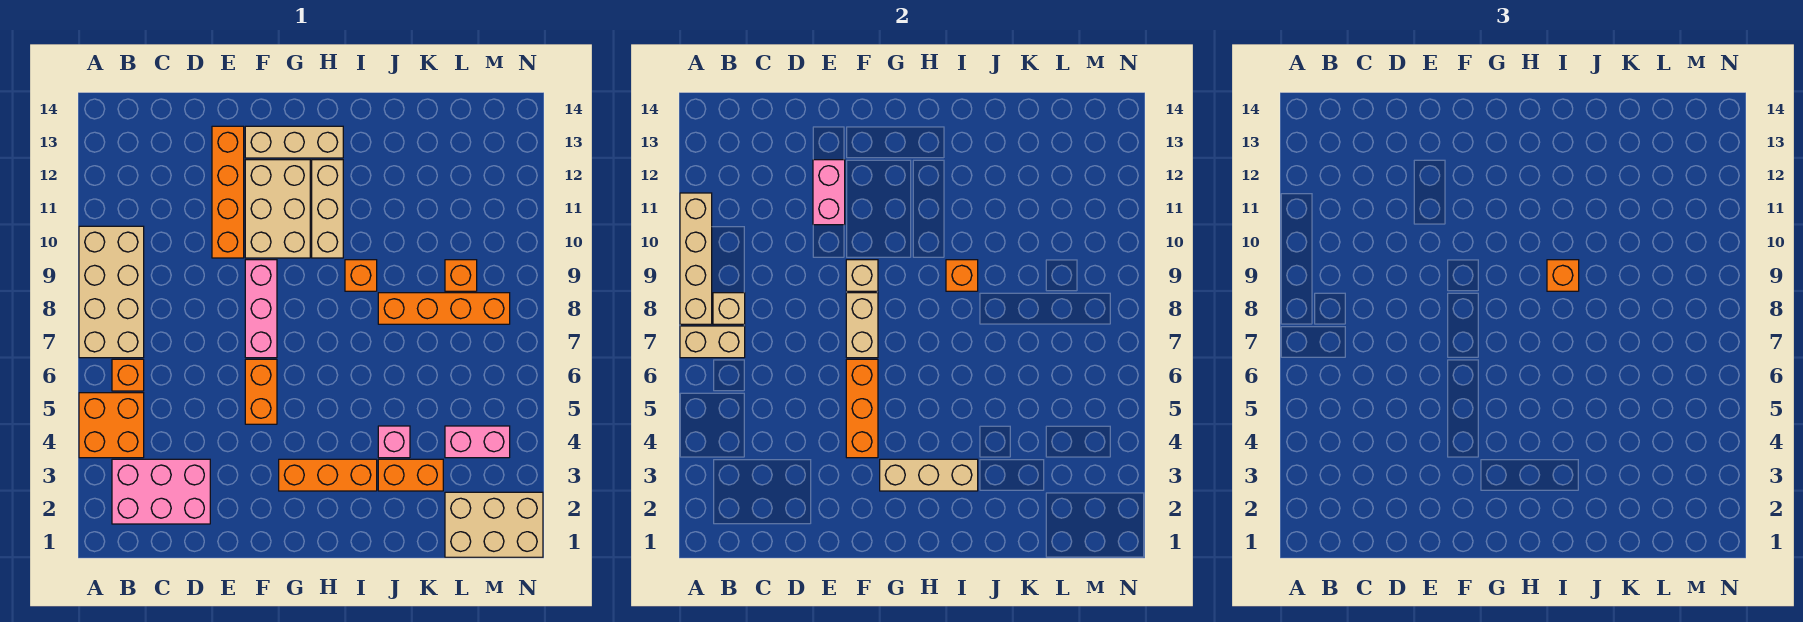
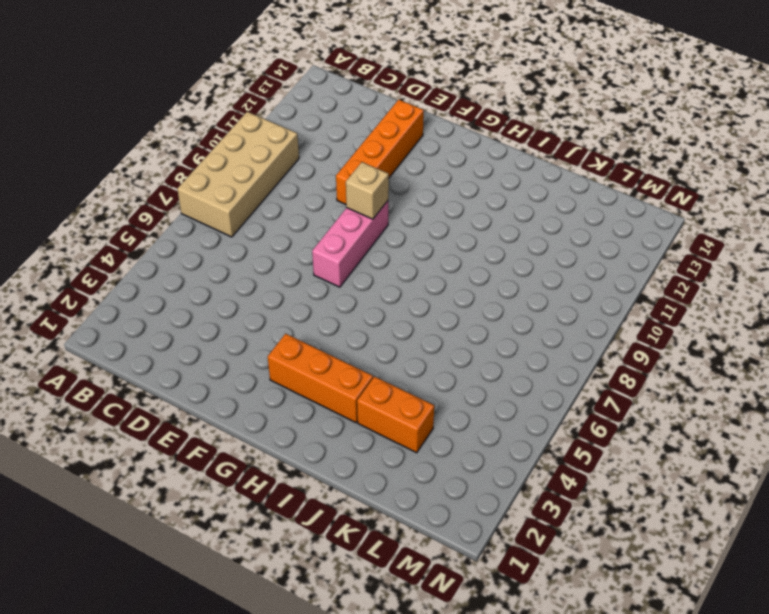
none -> orange 2x2 brick [79,393,144,458]
none -> pink 2x3 brick [112,459,210,524]
none -> orange 1x1 brick [112,359,144,391]

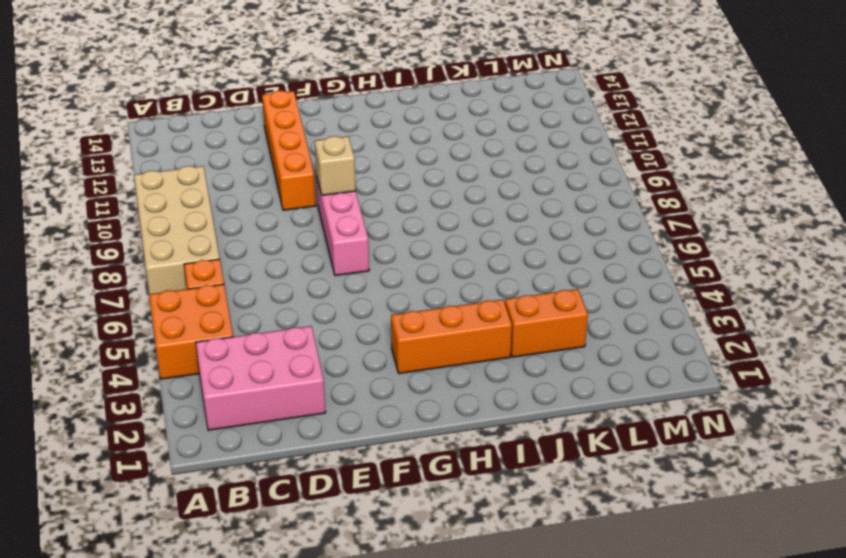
none -> orange 1x2 brick [245,359,277,424]
none -> tan 2x3 brick [245,160,310,258]
none -> tan 1x3 brick [245,126,343,158]

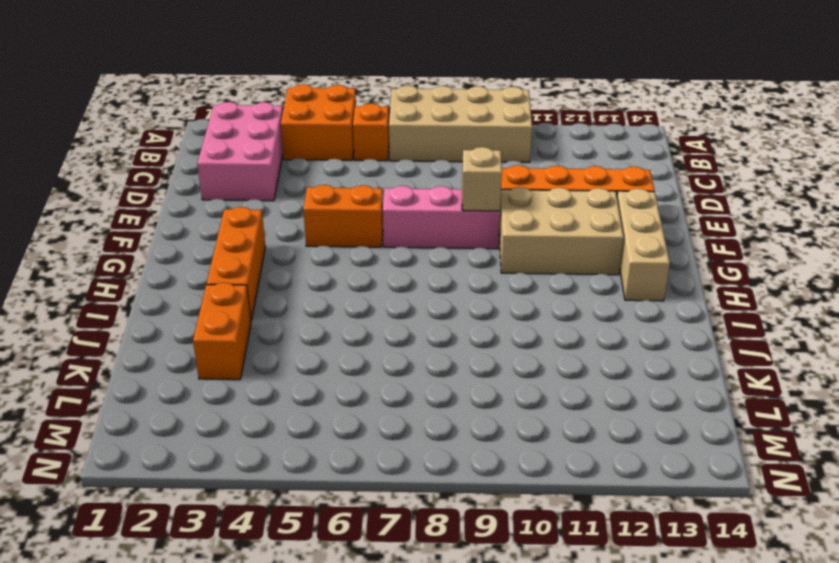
none -> tan 1x3 brick [312,160,343,258]
none -> orange 1x1 brick [345,260,377,291]
none -> pink 1x1 brick [378,426,410,458]

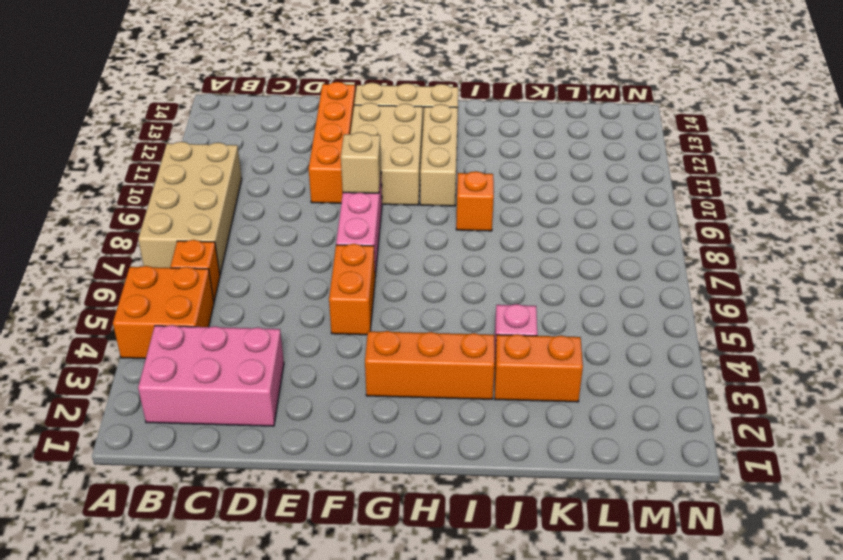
none -> orange 1x4 brick [378,293,510,324]
none -> tan 2x3 brick [445,492,543,557]
none -> pink 1x2 brick [445,426,510,458]

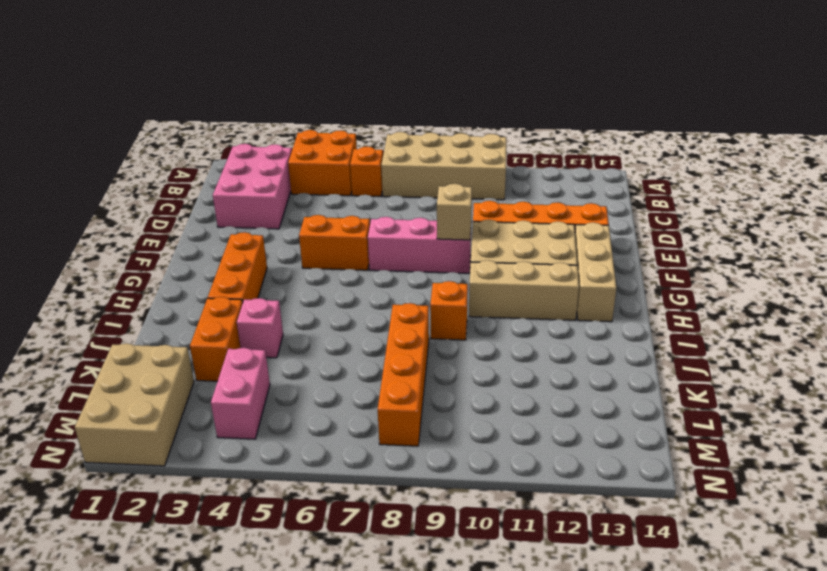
none -> orange 1x1 brick [445,260,477,291]
none -> tan 1x2 brick [680,326,745,358]
none -> tan 1x4 brick [680,193,712,324]

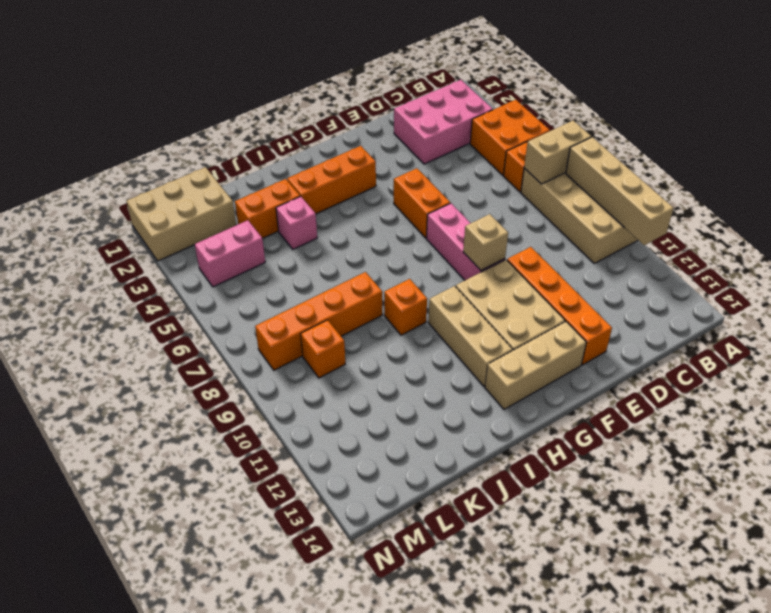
none -> tan 1x1 brick [713,293,745,324]
none -> pink 1x2 brick [813,160,845,225]
none -> orange 1x3 brick [846,359,878,458]

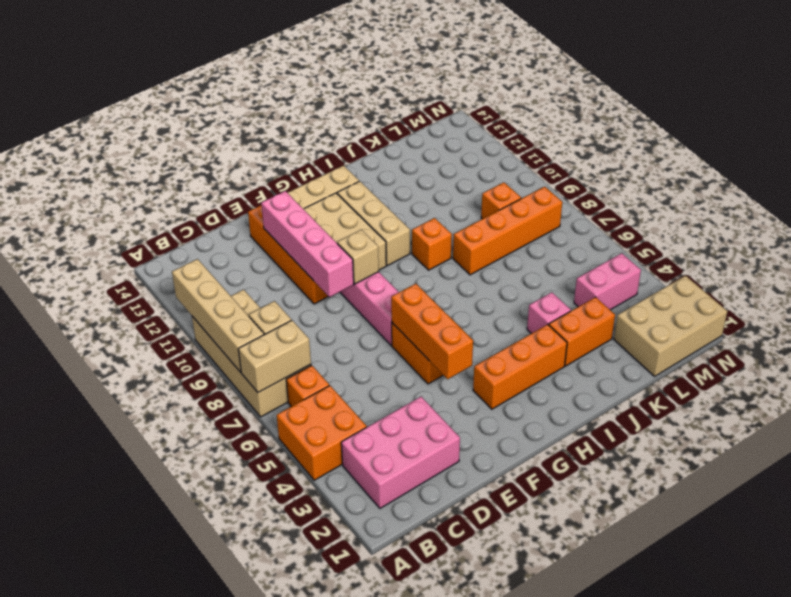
pink 1x4 brick [261,191,354,297] -> pink 1x2 brick [813,160,845,225]
none -> tan 1x2 brick [846,293,878,358]
none -> tan 1x3 brick [880,459,978,491]
none -> orange 1x1 brick [946,260,978,291]

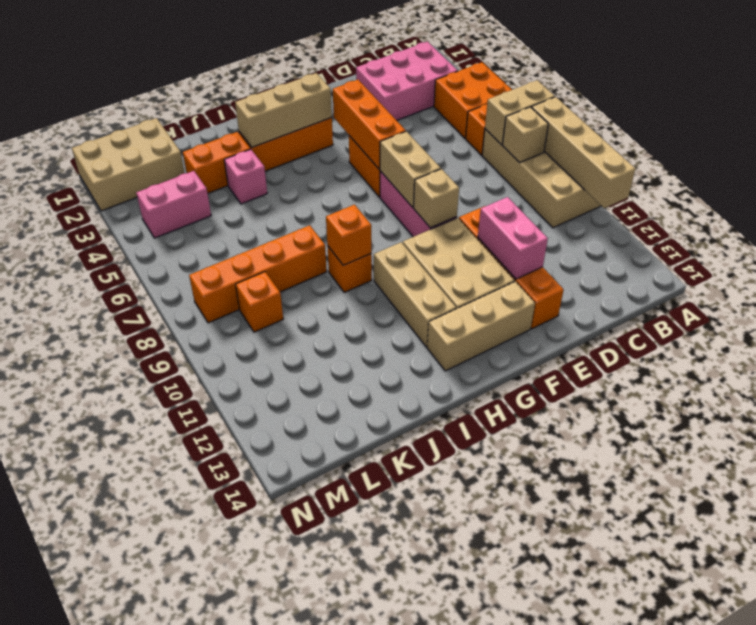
none -> orange 1x1 brick [1547,260,1579,291]

